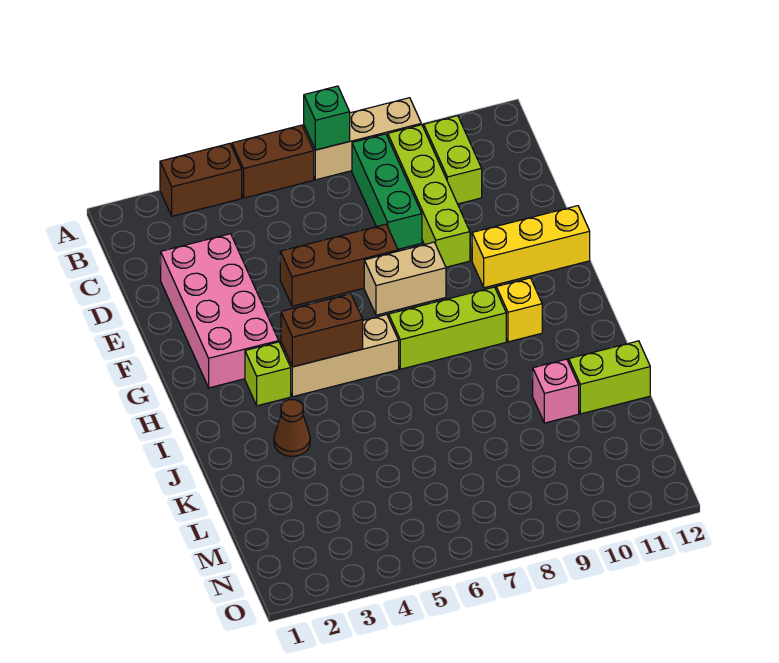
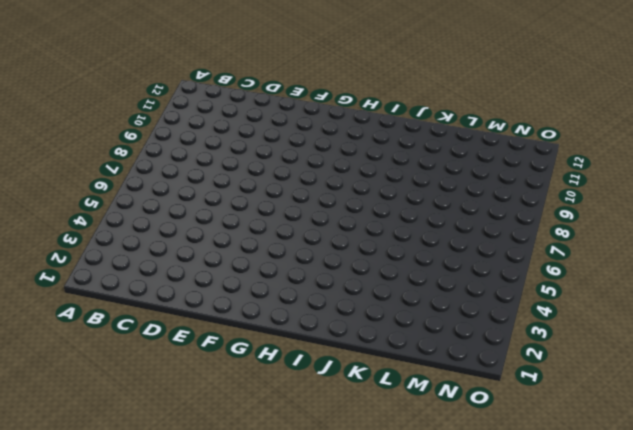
none -> brown 1x2 brick [160,143,242,216]
none -> brown 1x2 brick [232,125,314,198]
none -> tan 1x3 brick [304,98,421,180]

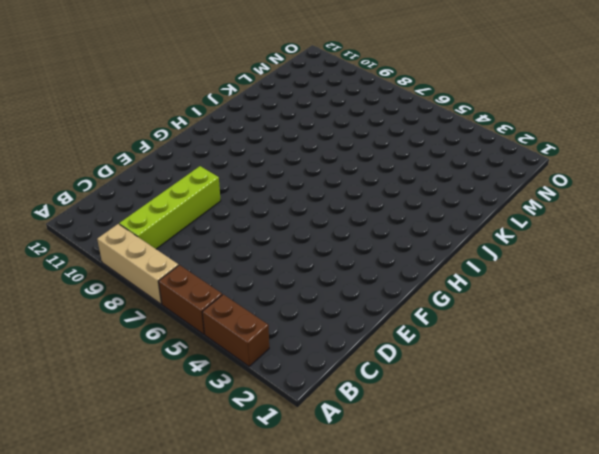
none -> green 1x3 brick [352,134,422,249]
none -> lime 1x2 brick [424,116,482,204]
none -> pink 2x4 brick [160,234,279,388]

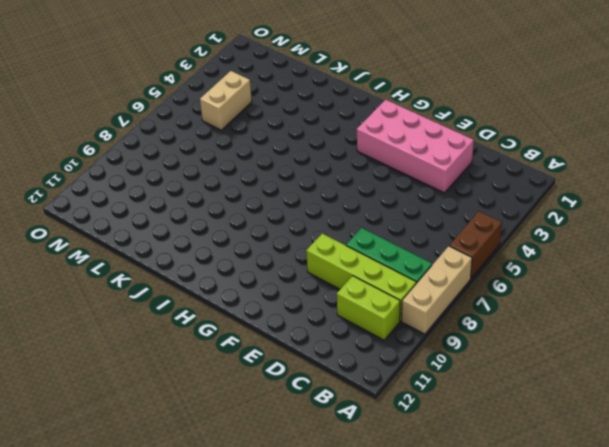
tan 1x2 brick [200,71,252,130] -> tan 1x2 brick moved to [364,242,446,315]
none -> brown 1x2 brick [160,143,242,216]
none -> brown 1x3 brick [280,224,398,306]
none -> yellow 1x3 brick [472,206,590,288]

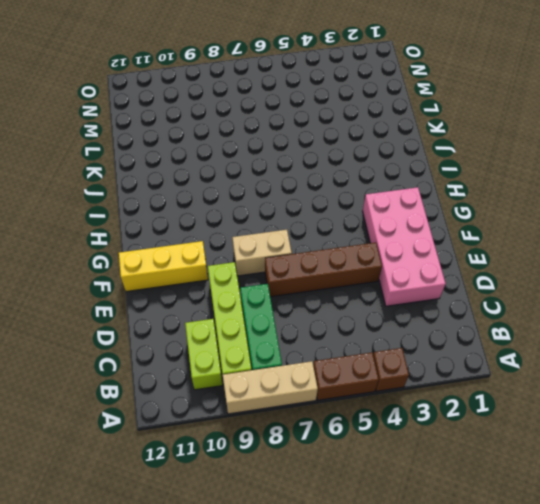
brown 1x1 brick [373,348,409,391] -> brown 1x2 brick [160,143,242,216]
brown 1x4 brick [265,242,382,297] -> brown 1x3 brick [280,224,398,306]
none -> lime 1x1 brick [245,342,291,406]
none -> tan 1x3 brick [281,315,399,397]
none -> lime 1x3 brick [389,287,506,369]

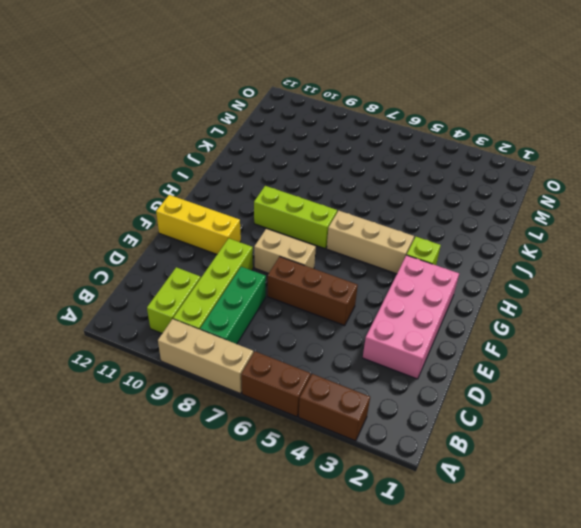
none -> yellow 1x1 brick [496,278,542,342]
none -> brown 1x1 cone [274,400,310,456]
none -> pink 1x1 brick [532,359,579,423]

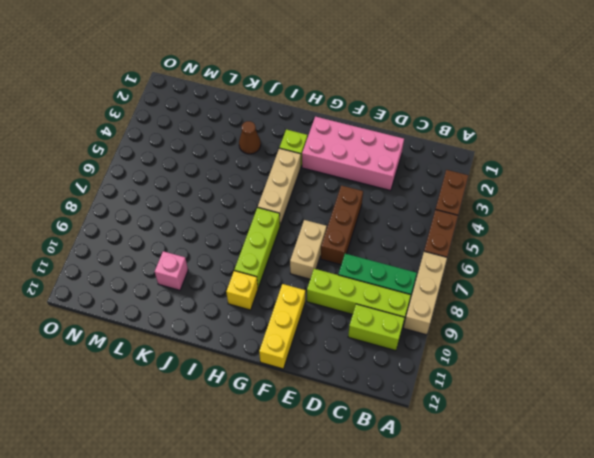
none -> lime 1x2 brick [569,341,650,414]
none -> green 1x1 brick [304,86,350,150]
none -> brown 1x2 brick [281,294,363,367]

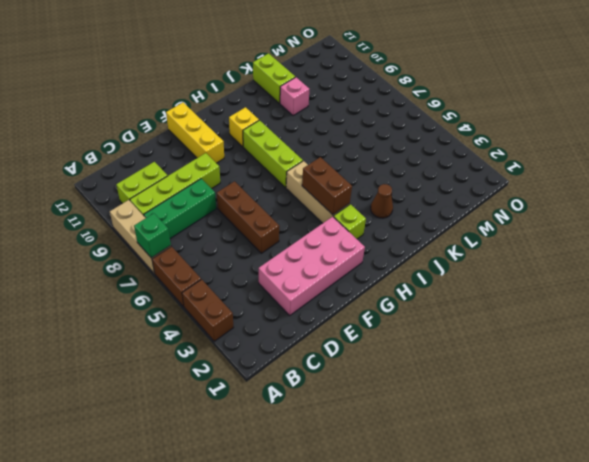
none -> tan 1x2 brick [364,242,446,315]

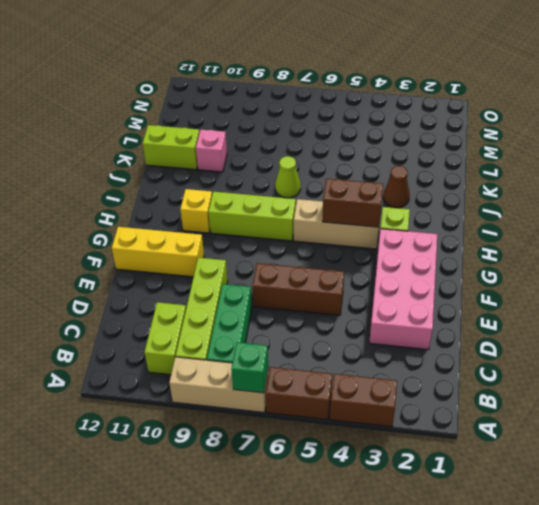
lime 1x1 cone [275,156,301,198] -> none
none -> tan 1x2 brick [364,242,446,315]

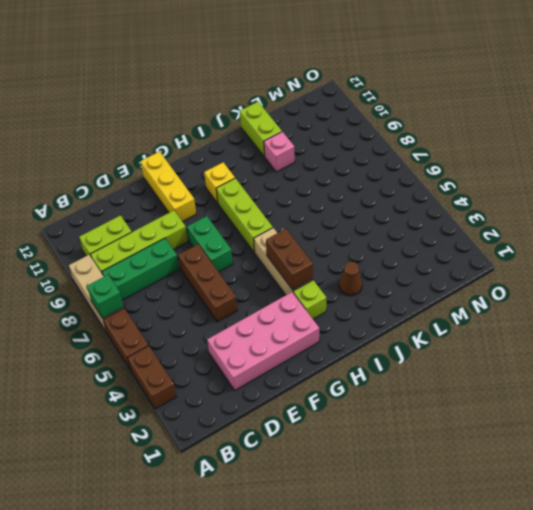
green 1x2 brick [187,216,233,272] -> tan 1x2 brick [364,242,446,315]

